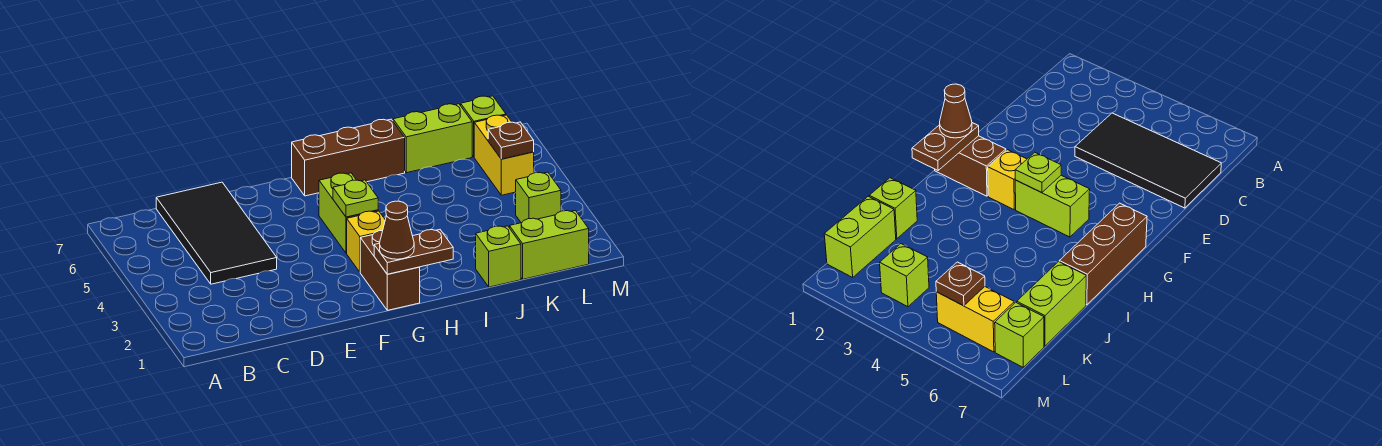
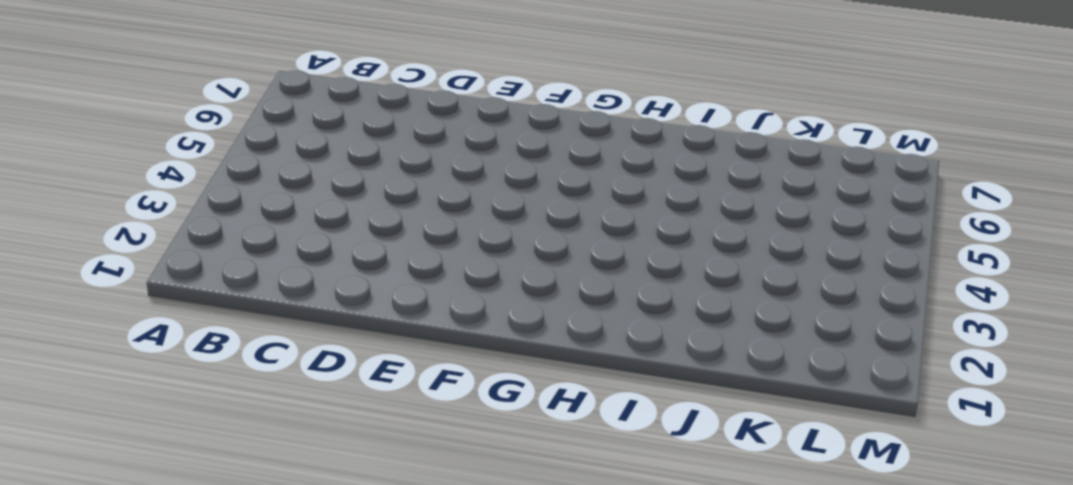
none -> black 2x4 tile [156,182,277,284]
none -> brown 1x2 brick [360,231,420,310]
none -> yellow 1x1 brick [347,211,385,272]

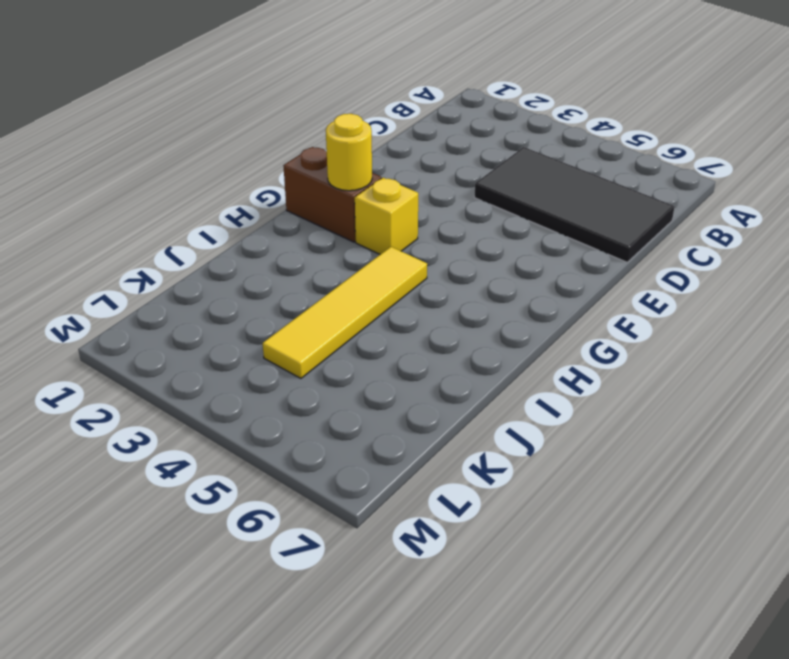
yellow 1x1 round brick [326,114,372,191] -> none
yellow 1x4 tile [263,247,427,378] -> none
none -> lime 1x2 brick [319,173,378,253]
none -> brown 1x3 brick [292,119,405,196]
none -> lime 1x1 brick [476,226,521,287]

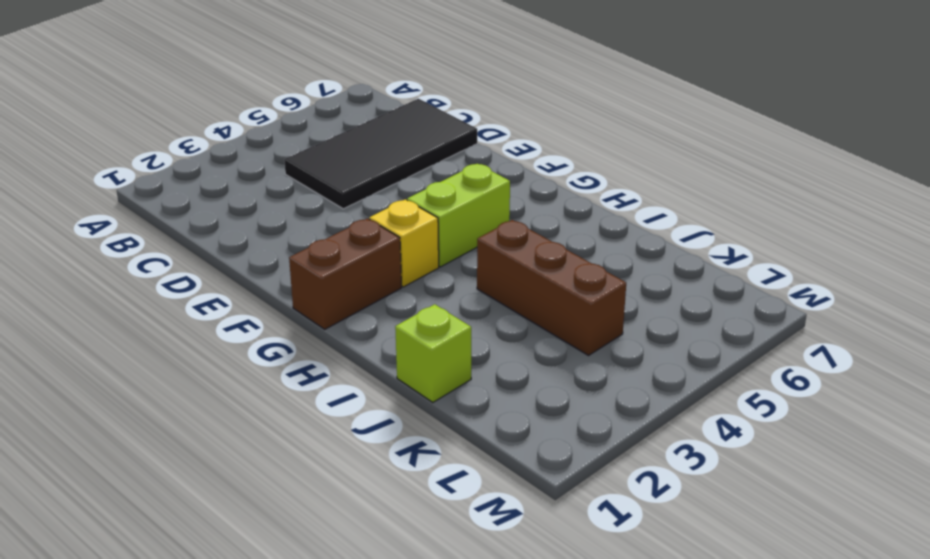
brown 1x3 brick [477,220,626,355] -> brown 1x3 brick moved to [292,119,405,196]
none -> lime 1x2 brick [393,104,472,173]
none -> lime 1x2 brick [509,210,589,279]
none -> lime 1x1 brick [516,172,561,223]

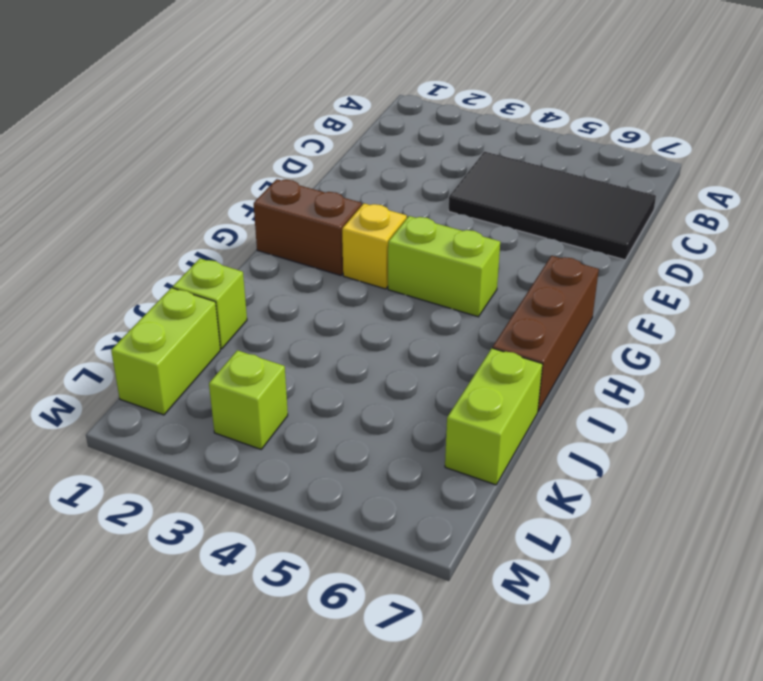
none -> yellow 1x2 brick [474,115,534,195]
none -> lime 1x1 brick [461,96,506,157]
none -> brown 1x2 plate [374,230,453,274]

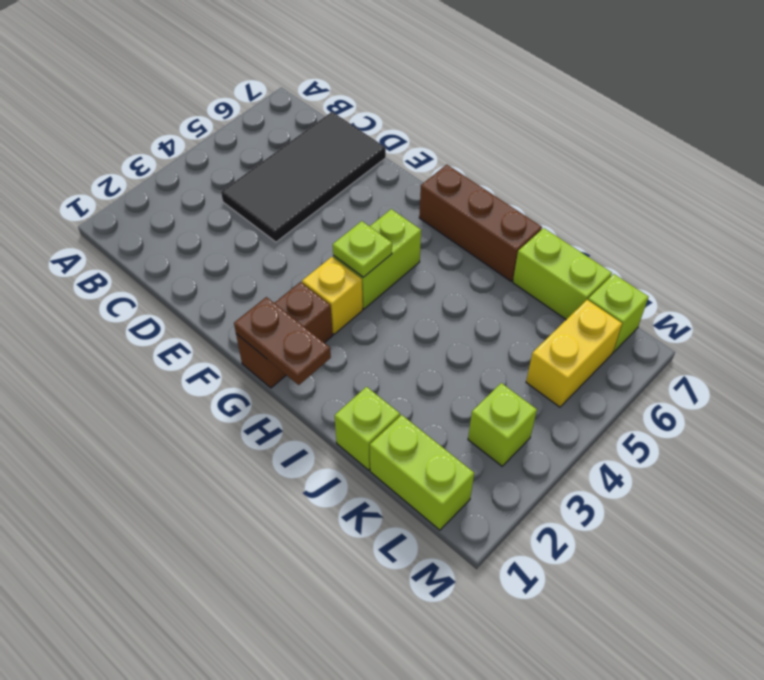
none -> brown 1x1 plate [488,122,534,159]
none -> brown 1x1 cone [380,201,414,259]

